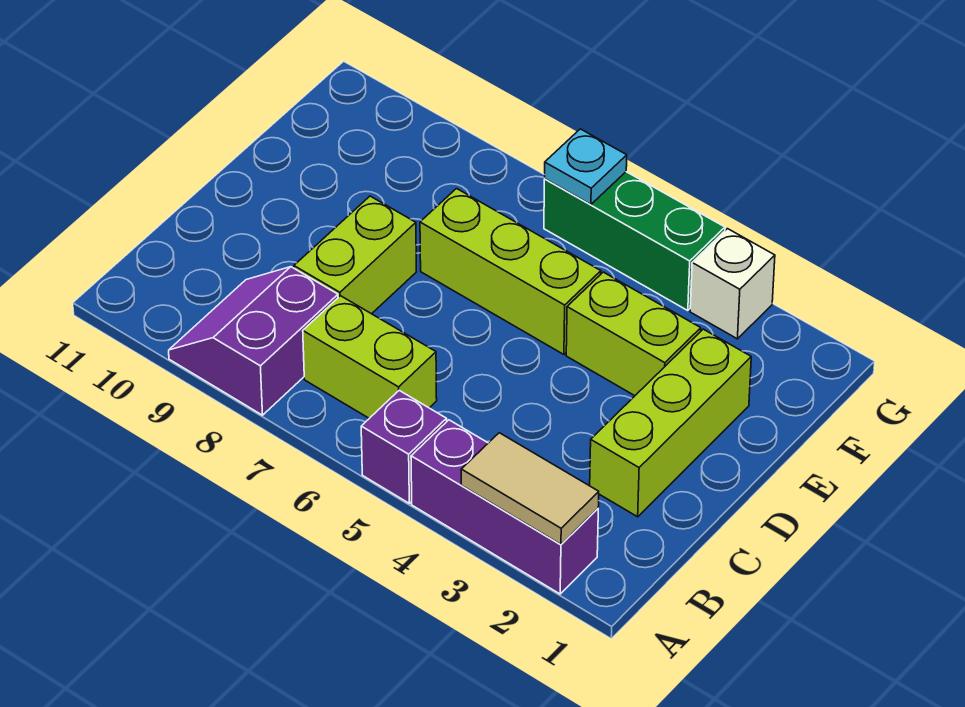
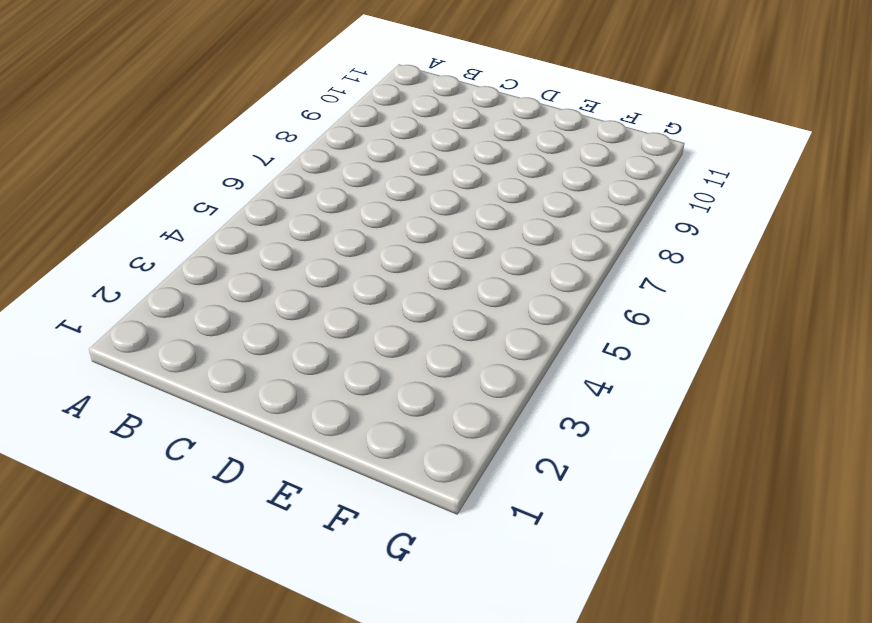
none -> purple 1x3 brick [411,420,598,594]
none -> purple 1x1 brick [361,390,447,503]
none -> purple 2x2 slope [169,267,338,415]

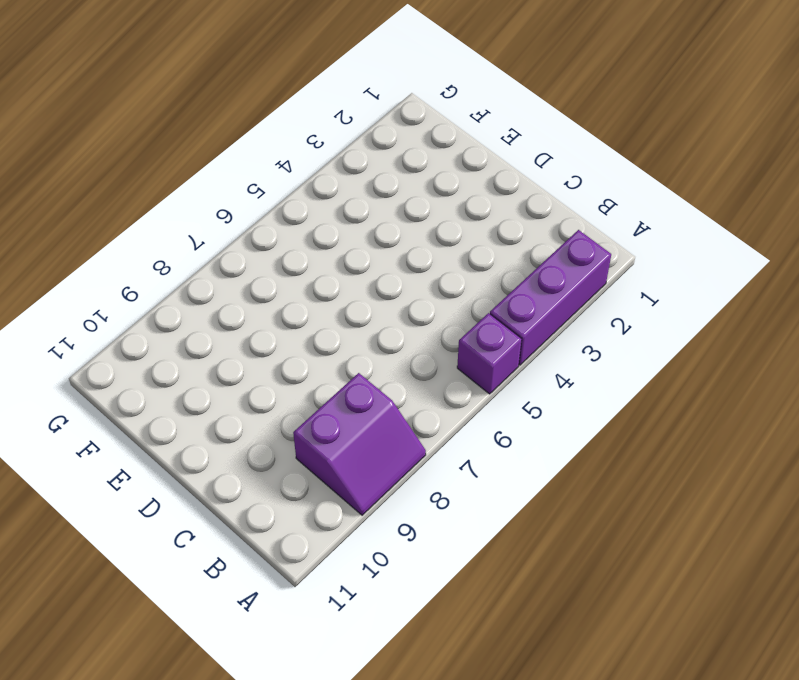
purple 2x2 slope [293,373,426,515] -> purple 2x2 slope turned to [169,267,338,415]
none -> lime 1x2 brick [303,296,437,418]
none -> lime 1x3 brick [590,329,751,517]
none -> lime 1x2 brick [294,196,416,314]

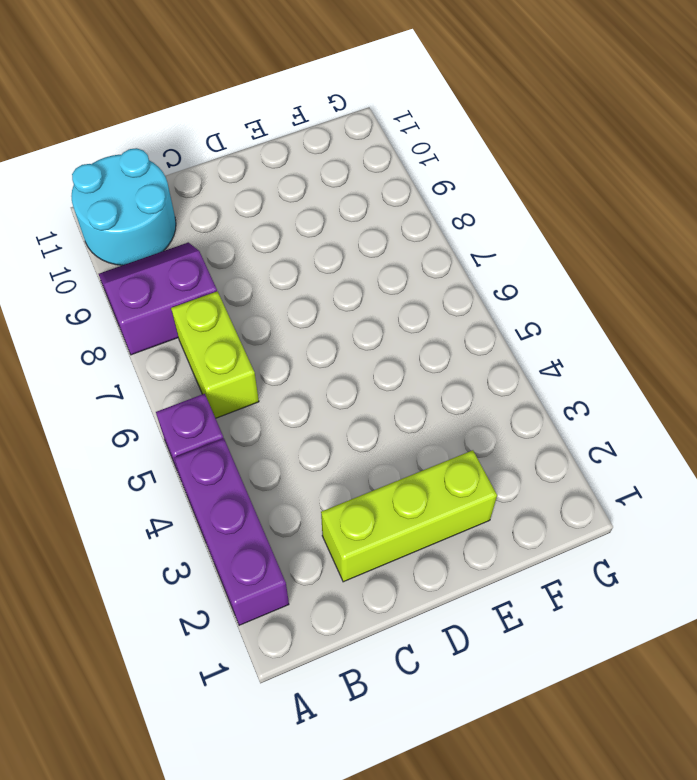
cyan 2x2 round brick [71,148,176,265] -> none
none -> lime 1x2 brick [294,196,416,314]
none -> lime 1x2 brick [566,272,701,396]
none -> lime 1x3 brick [420,189,601,354]

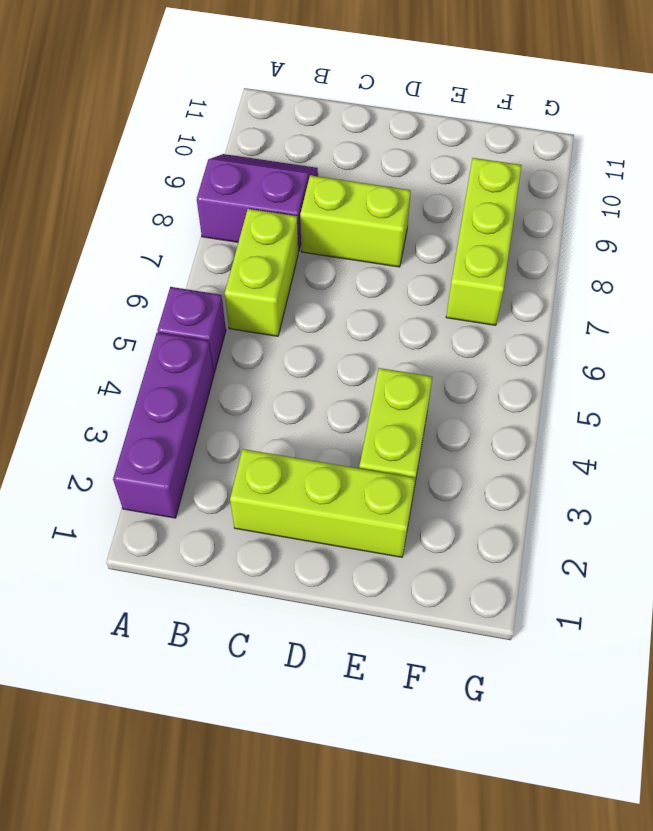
lime 1x3 brick [446,158,522,325] -> lime 1x3 brick moved to [420,189,601,354]
none -> white 1x1 brick [690,229,775,339]
none -> green 1x3 brick [544,172,725,311]
none -> tan 1x2 tile [461,433,599,544]

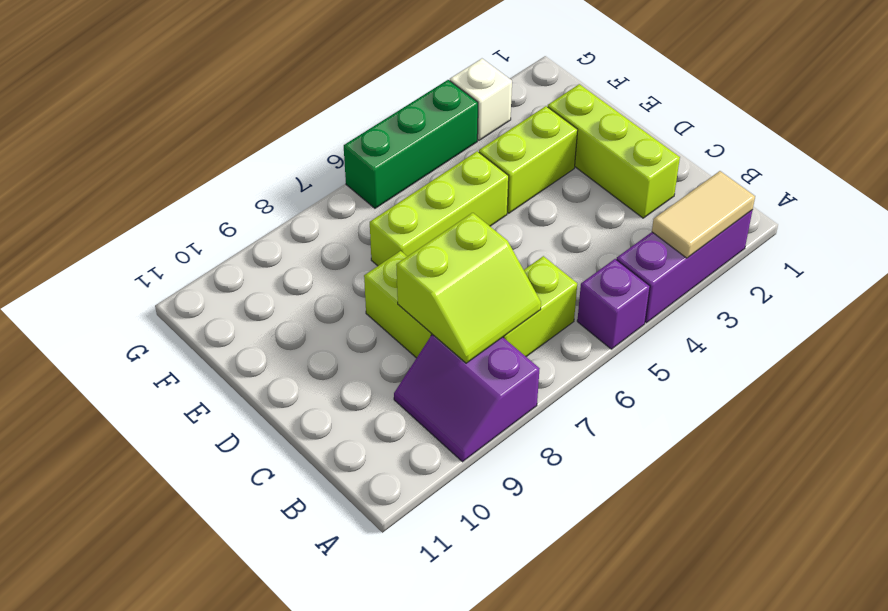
lime 2x2 slope [396,213,541,363] -> none
none -> cyan 1x1 plate [544,129,627,205]

